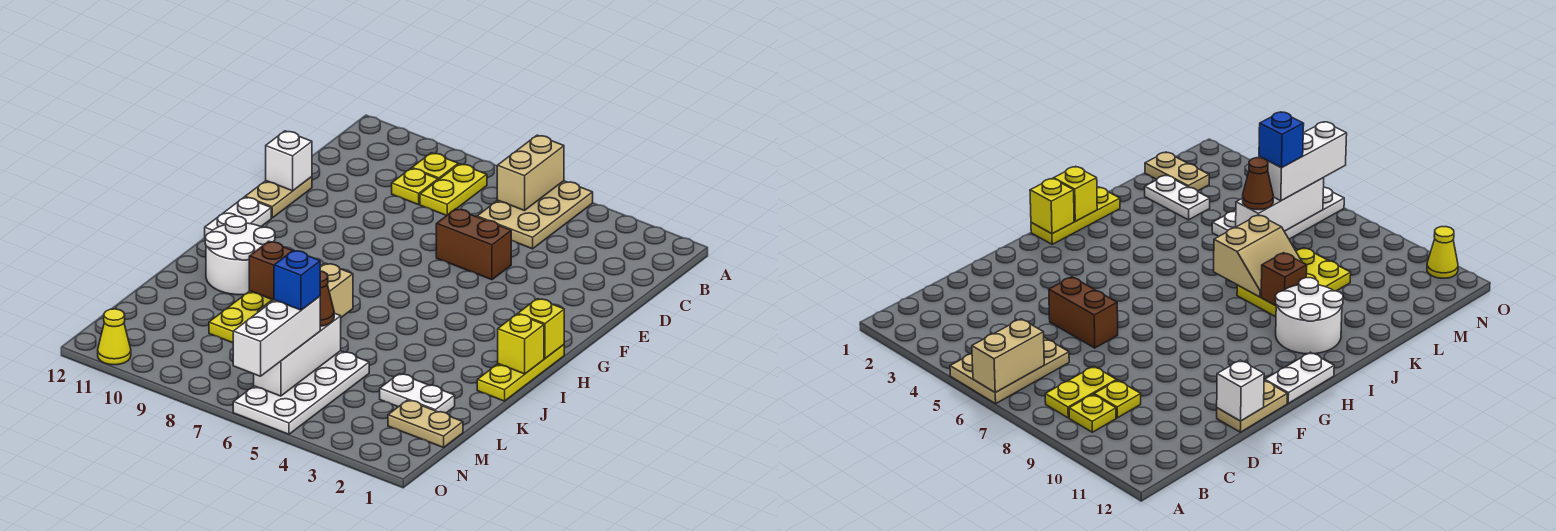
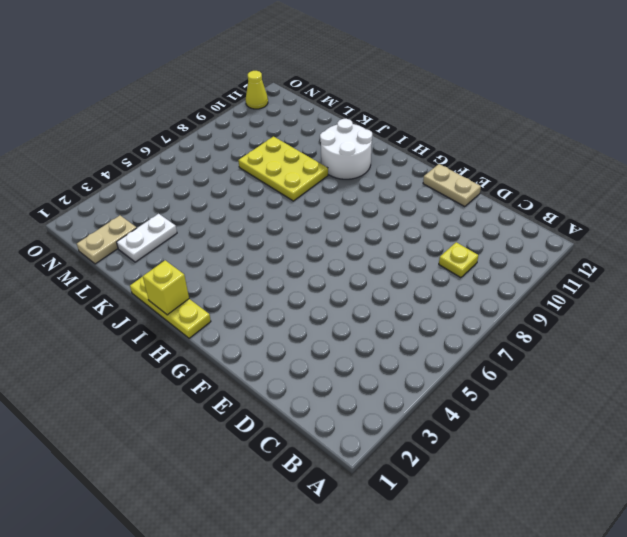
none -> tan 2x3 plate [477,181,593,249]
none -> yellow 1x2 plate [420,164,487,216]
none -> yellow 1x1 plate [412,153,458,180]

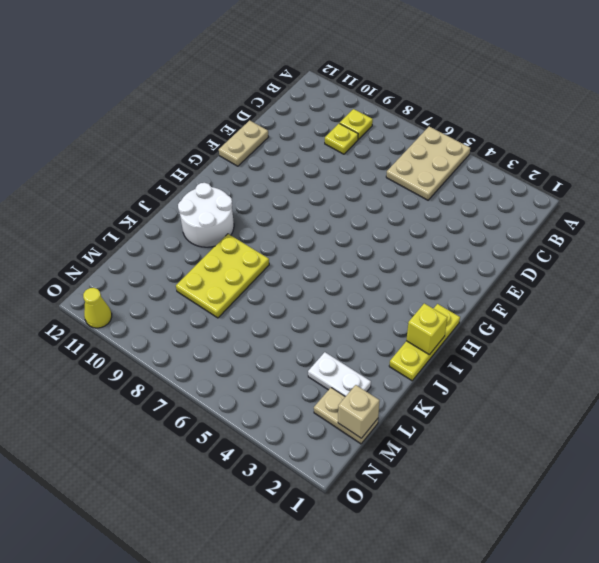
tan 1x1 brick [338,385,380,438] -> none
none -> yellow 1x2 plate [420,164,487,216]
none -> brown 1x2 brick [436,209,511,280]
none -> white 1x2 plate [205,197,271,236]

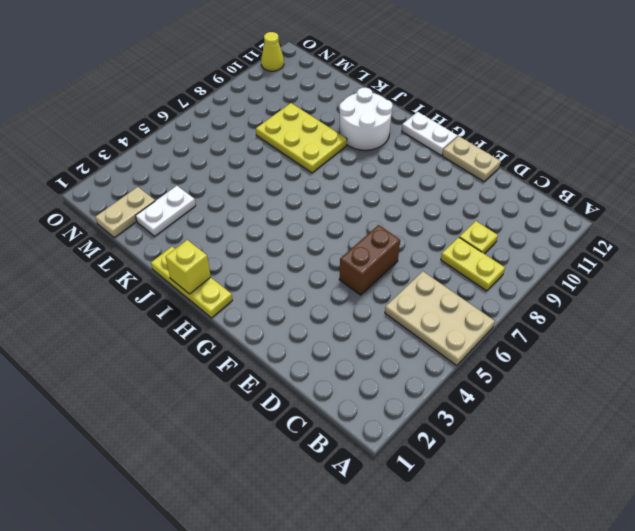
none -> yellow 1x1 plate [412,153,458,180]
none -> white 2x4 plate [233,351,369,434]
none -> tan 1x2 brick [497,135,564,211]

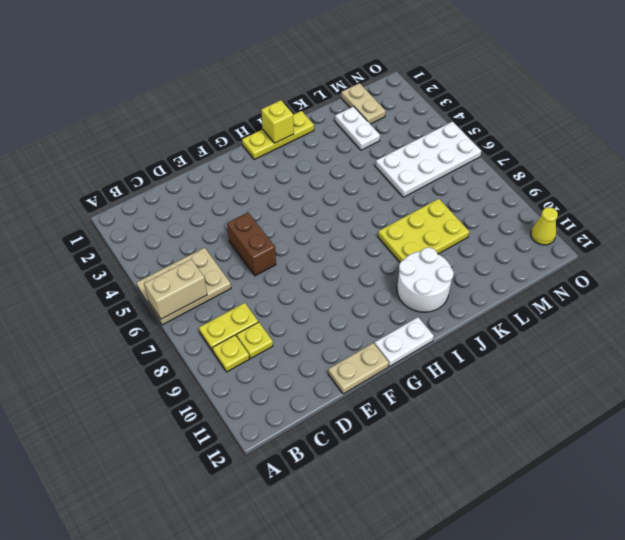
none -> white 1x1 brick [266,131,312,191]
none -> yellow 1x1 brick [518,299,564,358]
none -> tan 2x2 slope [258,263,353,317]

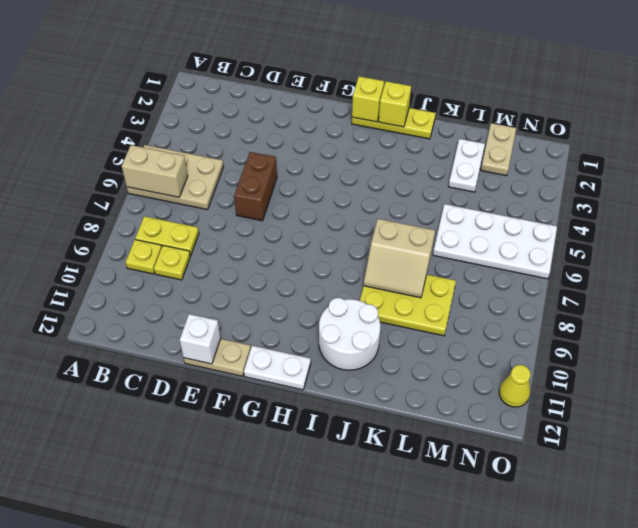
none -> brown 1x1 brick [249,241,293,300]
none -> white 1x3 brick [254,313,341,396]
none -> brown 1x1 cone [320,271,334,326]

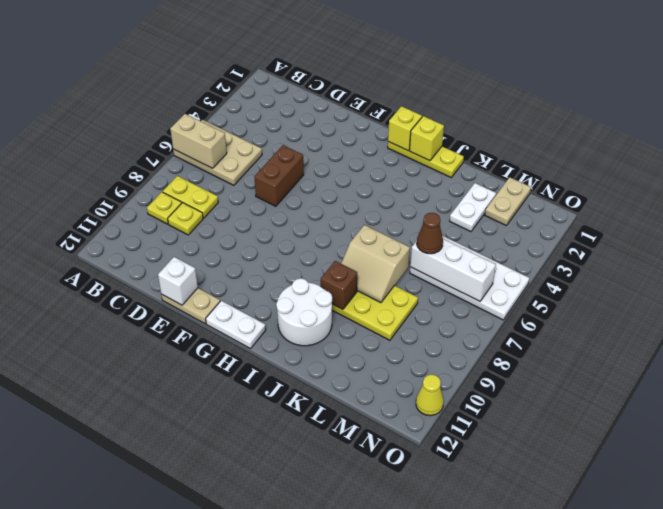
none -> white 1x3 brick [233,296,320,376]
none -> blue 1x1 brick [274,250,320,310]

